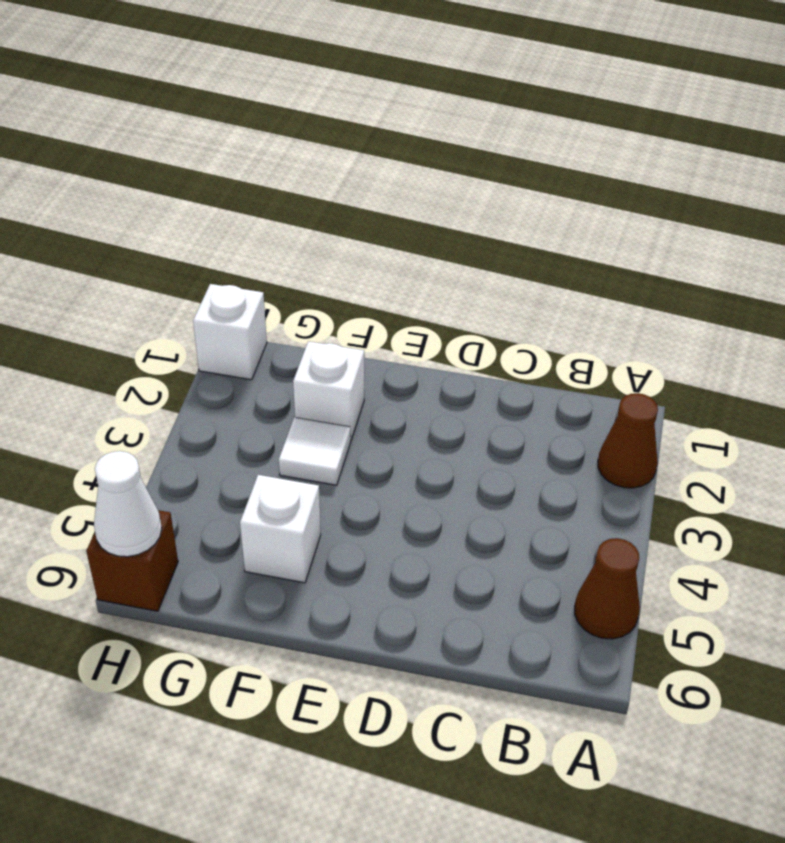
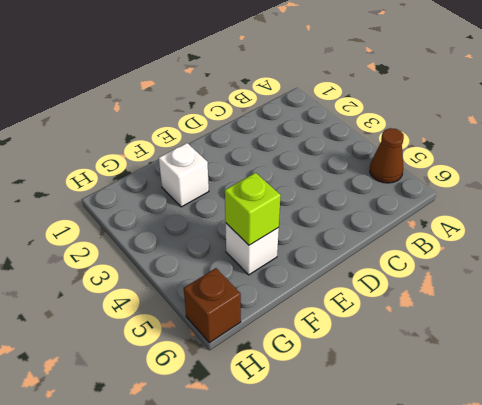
lime 1x1 brick [224,173,281,245] -> none
none -> brown 1x1 cone [598,393,658,488]
none -> white 1x1 tile [279,417,351,485]

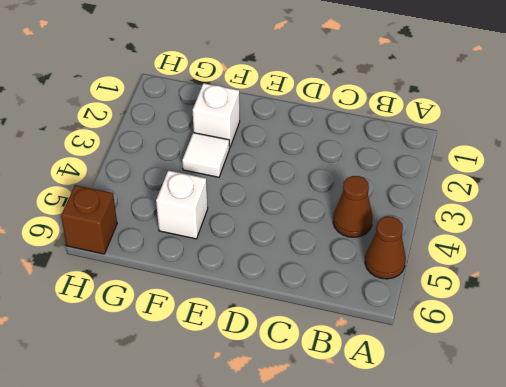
brown 1x1 cone [333,176,373,237] -> brown 1x1 cone moved to [598,393,658,488]
none -> white 1x1 brick [193,284,267,380]
none -> white 1x1 cone [94,451,162,557]

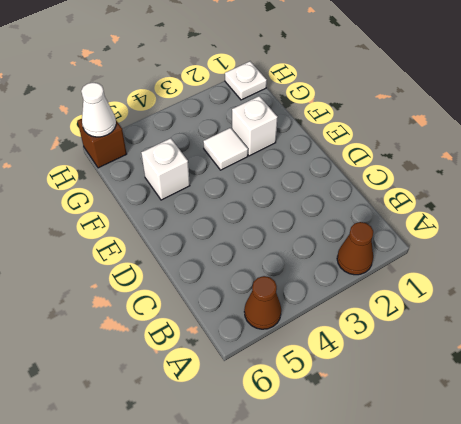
white 1x1 plate [225,61,267,100] -> white 1x1 brick [193,284,267,380]

